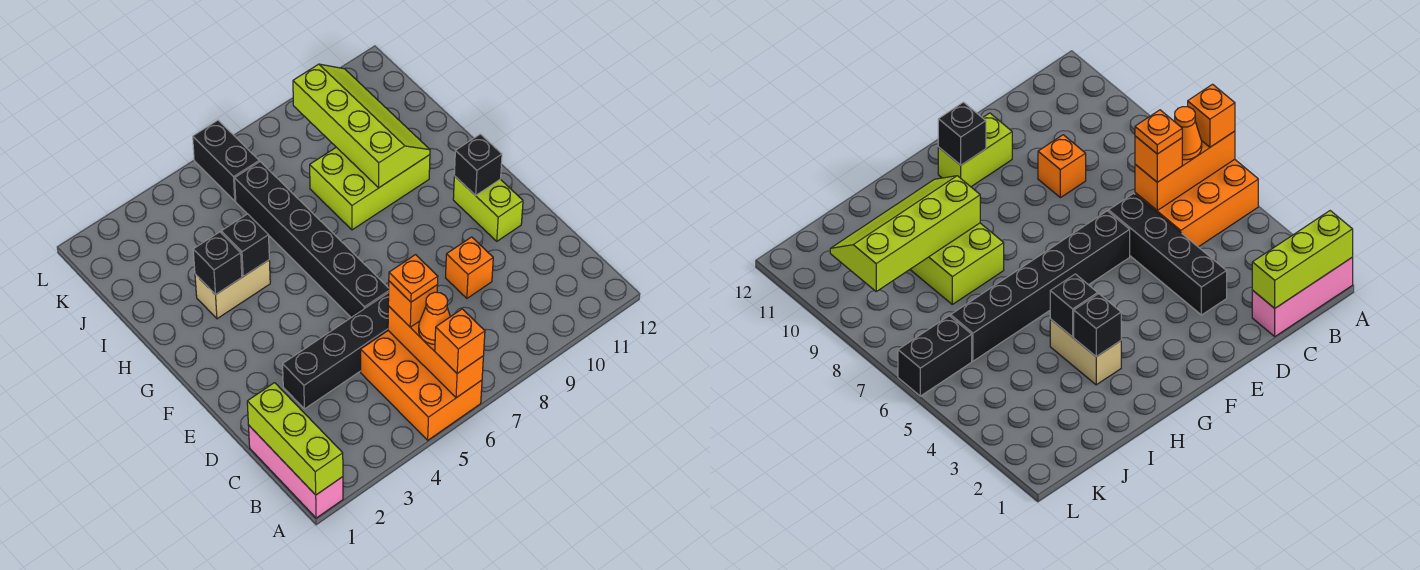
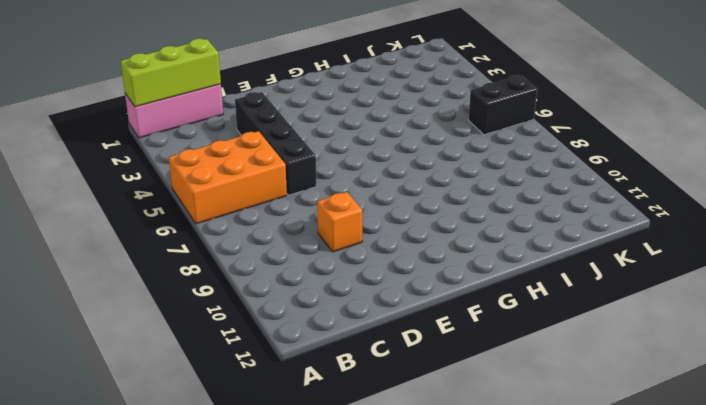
none -> black 1x6 brick [235,162,389,317]
none -> lime 1x2 brick [453,176,523,241]
none -> tan 1x2 brick [195,260,270,319]

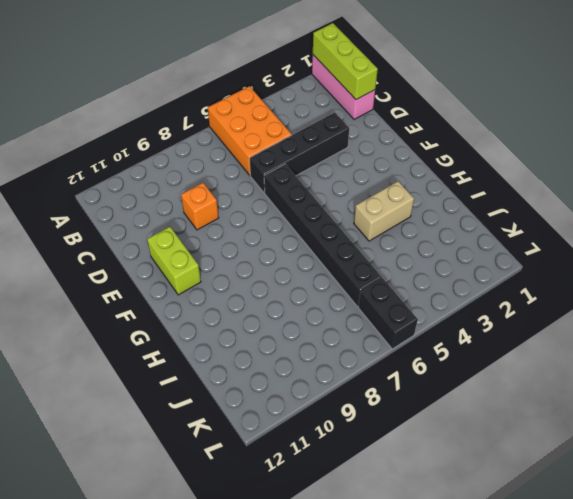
none -> lime 2x3 brick [310,147,430,230]
none -> orange 1x3 brick [388,306,483,398]
none -> black 1x1 brick [454,134,502,195]

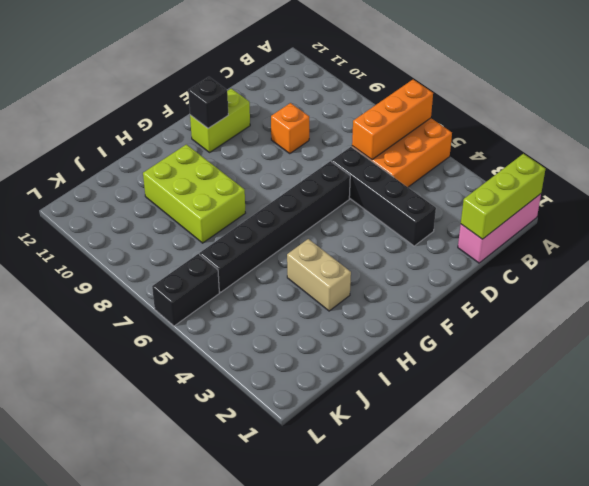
none -> black 1x1 brick [193,232,242,295]
none -> black 1x1 brick [221,214,269,276]
none -> lime 2x4 slope [293,64,430,188]

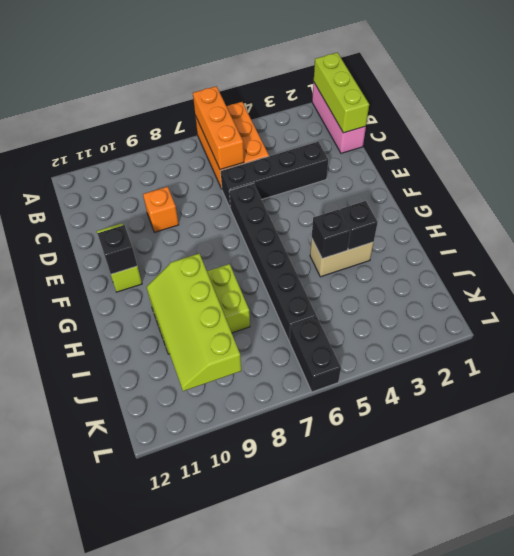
none -> orange 1x1 brick [435,309,485,373]
none -> orange 1x1 cone [419,292,450,344]
none -> orange 1x1 brick [388,281,438,327]

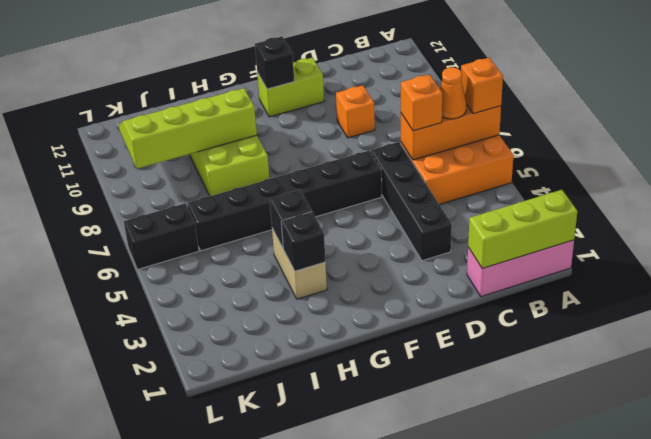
none -> orange 1x1 plate [389,255,438,302]

